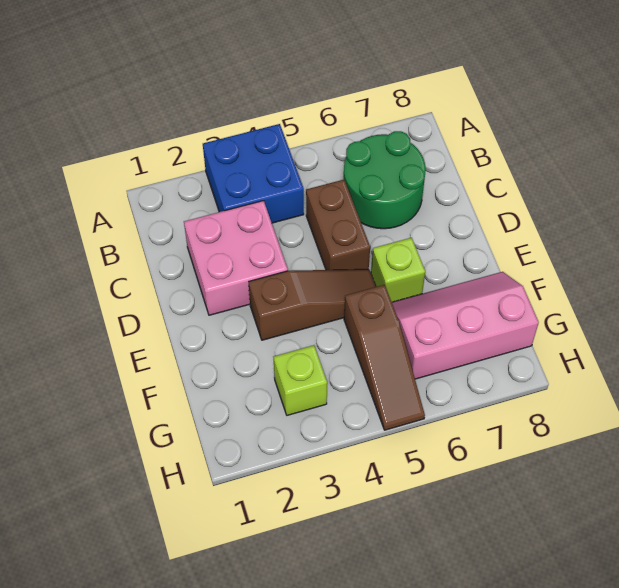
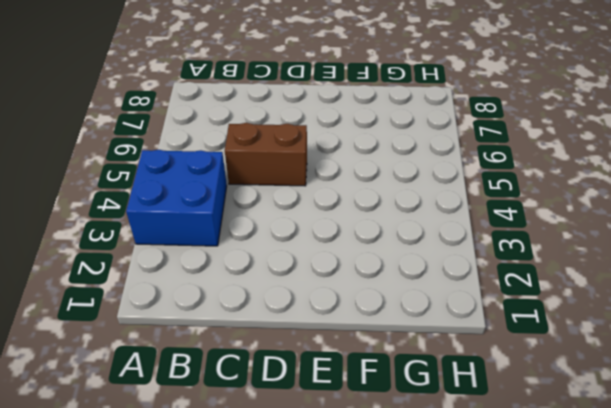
none -> green 2x2 round brick [344,131,426,229]
none -> pink 2x2 brick [184,201,288,315]

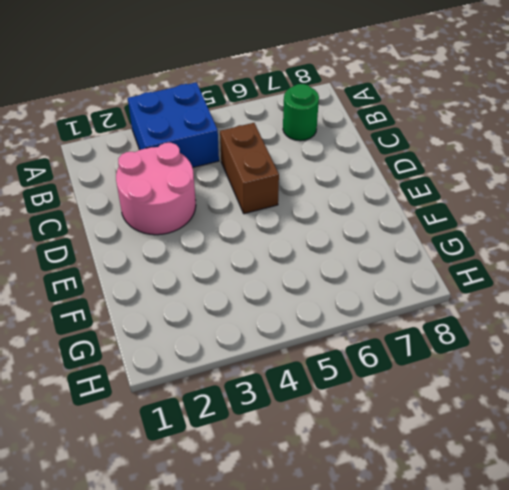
green 1x1 round brick [283,84,319,141] -> green 2x2 round brick [344,131,426,229]
pink 2x2 round brick [116,143,196,235] -> pink 2x2 brick [184,201,288,315]
none -> brown 1x3 slope [249,269,376,340]
none -> lime 1x1 brick [371,238,425,302]

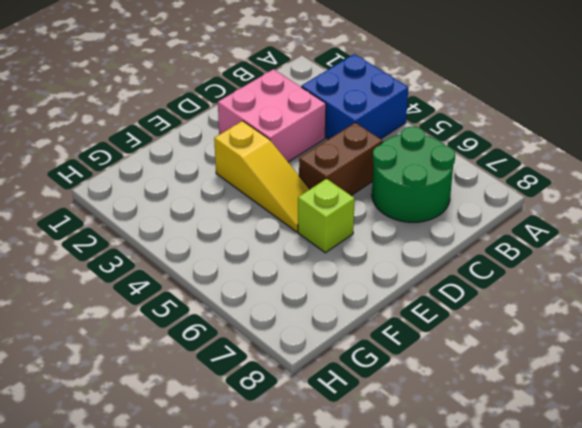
yellow 1x3 slope [214,121,310,232] -> brown 1x3 slope [249,269,376,340]
none -> brown 1x3 slope [344,285,425,430]
none -> pink 2x3 slope [392,272,539,379]

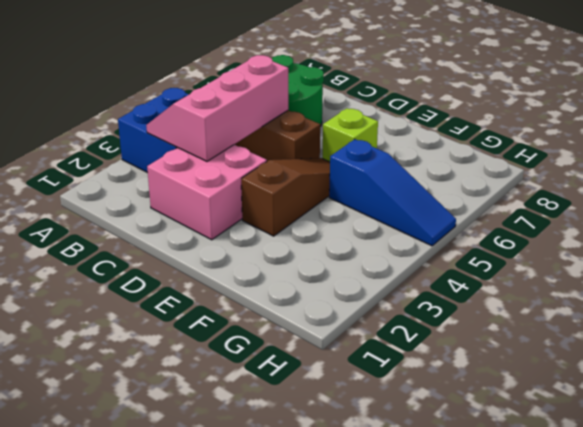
pink 2x3 slope [146,55,288,161] -> pink 2x3 slope moved to [392,272,539,379]
blue 1x3 slope [329,139,456,246] -> brown 1x3 slope [344,285,425,430]
none -> lime 1x1 brick [274,345,327,415]

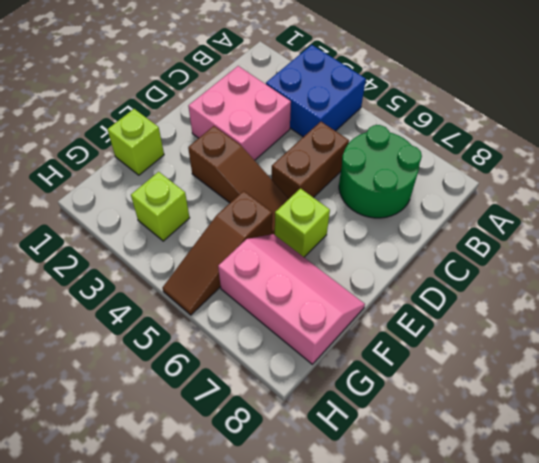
lime 1x1 brick [107,109,164,175] -> none

